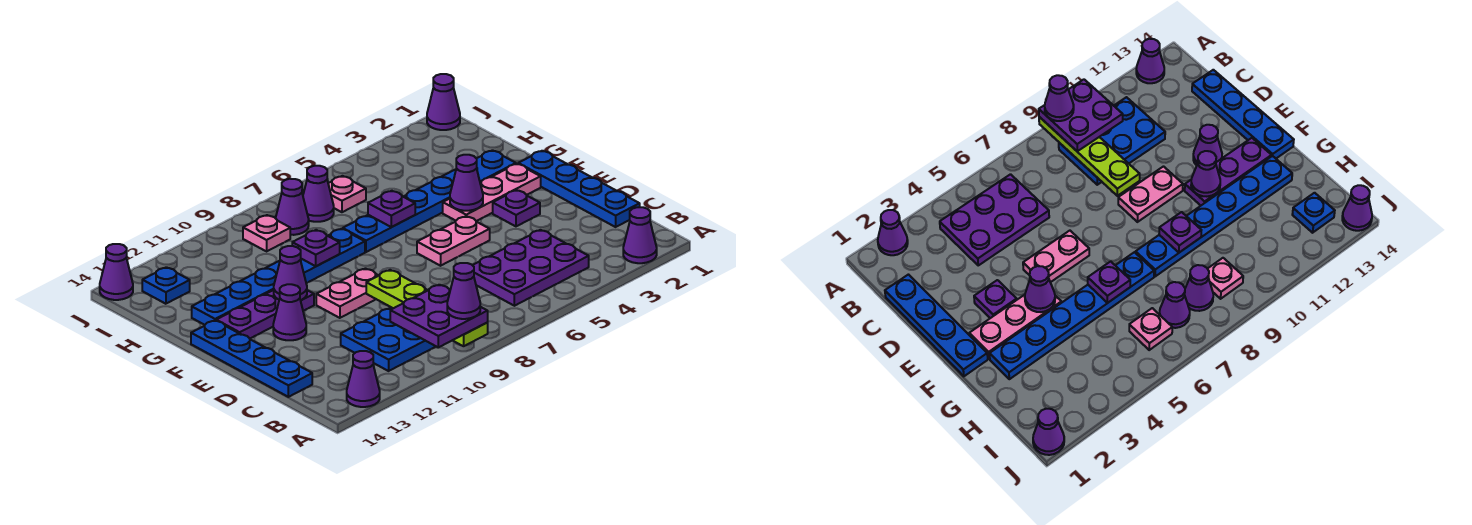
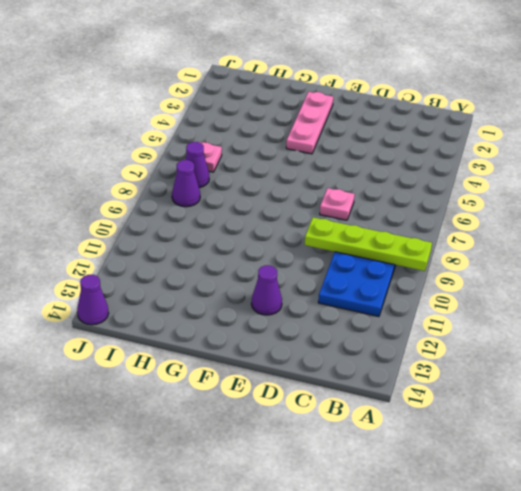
pink 1x1 plate [320,188,355,220] -> pink 1x1 plate moved to [243,215,290,251]
none -> purple 1x1 cone [623,207,657,263]
none -> purple 1x1 cone [347,351,380,407]
none -> purple 2x3 plate [473,230,589,306]

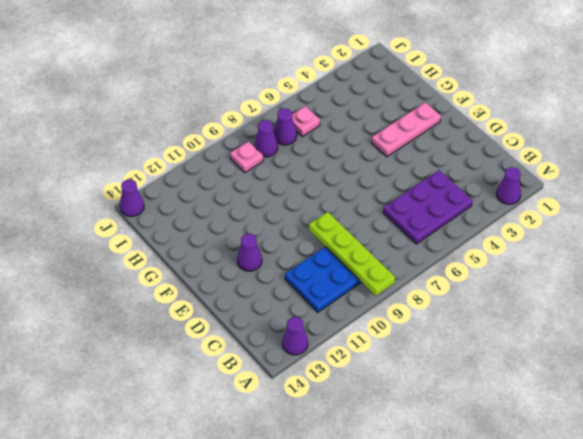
none -> blue 1x4 plate [518,151,640,227]
none -> blue 1x4 plate [191,321,312,397]
none -> purple 1x1 plate [493,190,540,226]

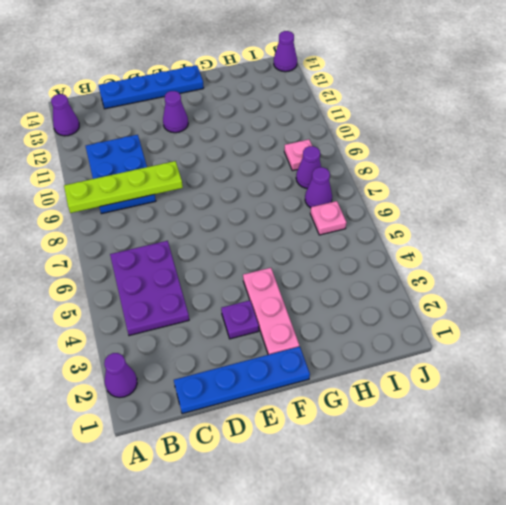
none -> pink 1x2 plate [417,216,490,266]
none -> pink 1x2 plate [316,269,378,318]
none -> purple 1x3 plate [216,290,314,338]

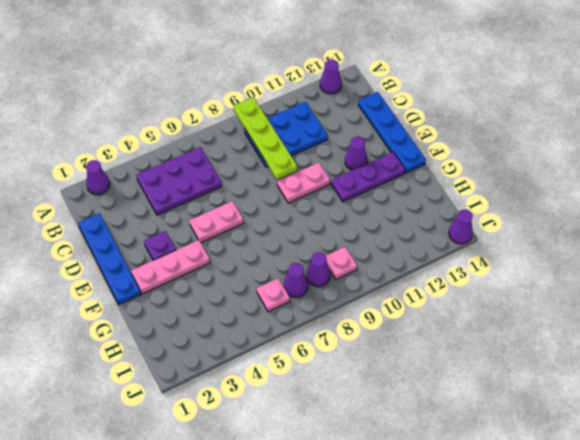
none -> blue 1x6 plate [343,150,516,252]
none -> blue 1x6 plate [192,229,365,325]
none -> blue 1x1 plate [142,267,190,304]

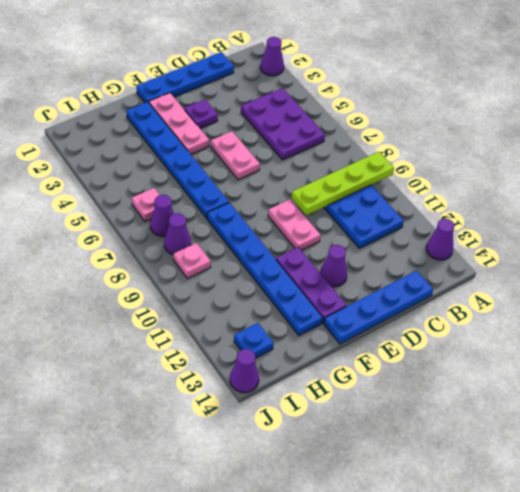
none -> purple 1x1 cone [427,74,460,130]
none -> purple 1x1 cone [450,155,483,211]
none -> purple 1x1 cone [274,246,307,300]

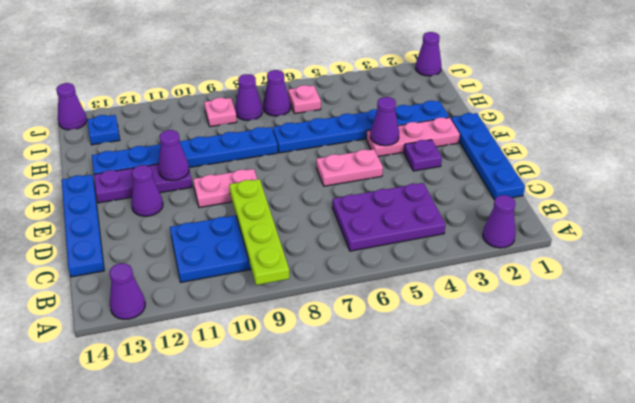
none -> purple 1x1 plate [368,191,415,227]
none -> purple 1x1 plate [292,230,340,266]
none -> purple 2x2 plate [390,285,488,348]

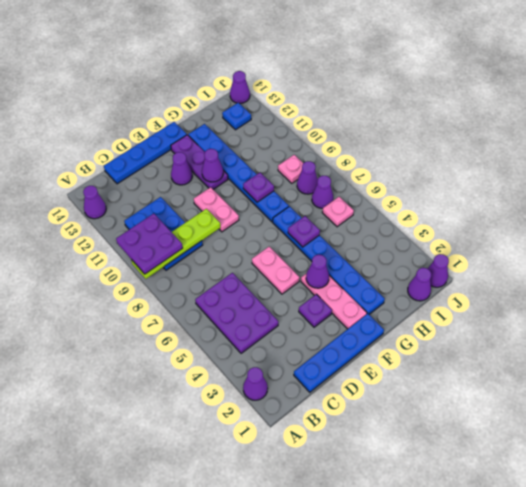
purple 1x1 cone [408,268,431,301] -> purple 1x1 cone moved to [447,263,480,319]

